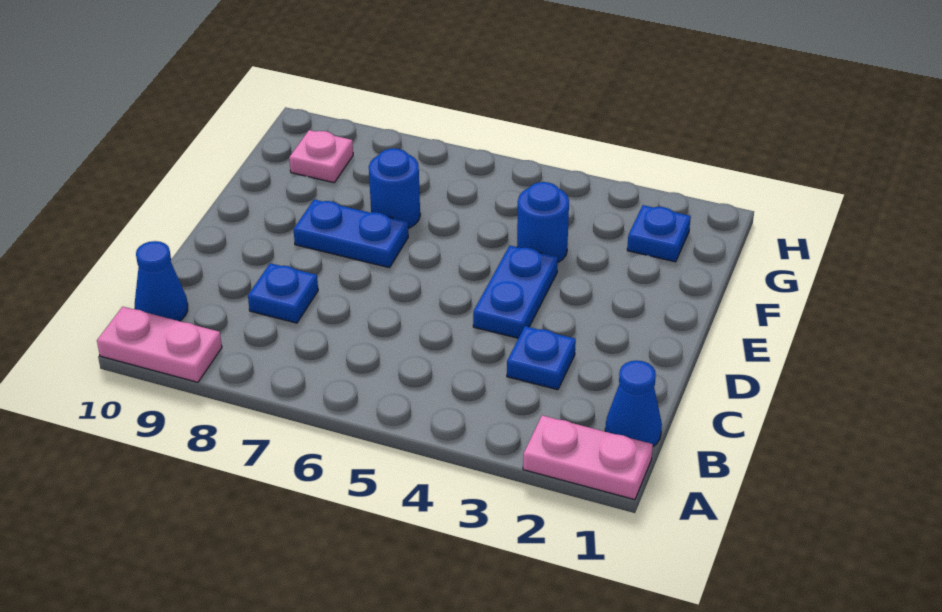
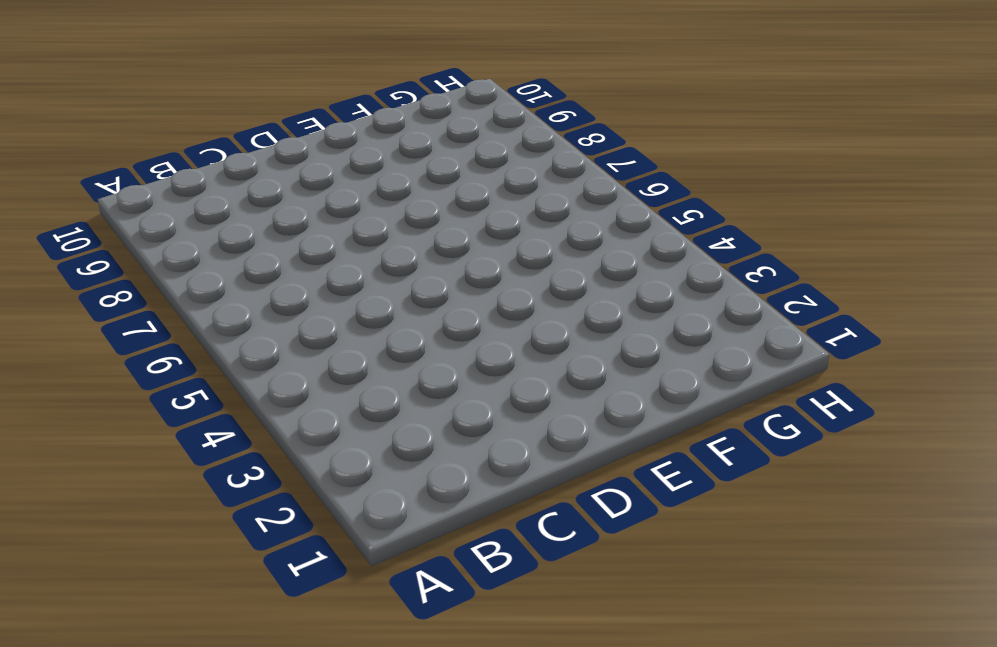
none -> pink 1x2 plate [523,415,653,500]
none -> pink 1x2 plate [97,307,222,382]
none -> blue 1x1 cone [605,360,662,446]

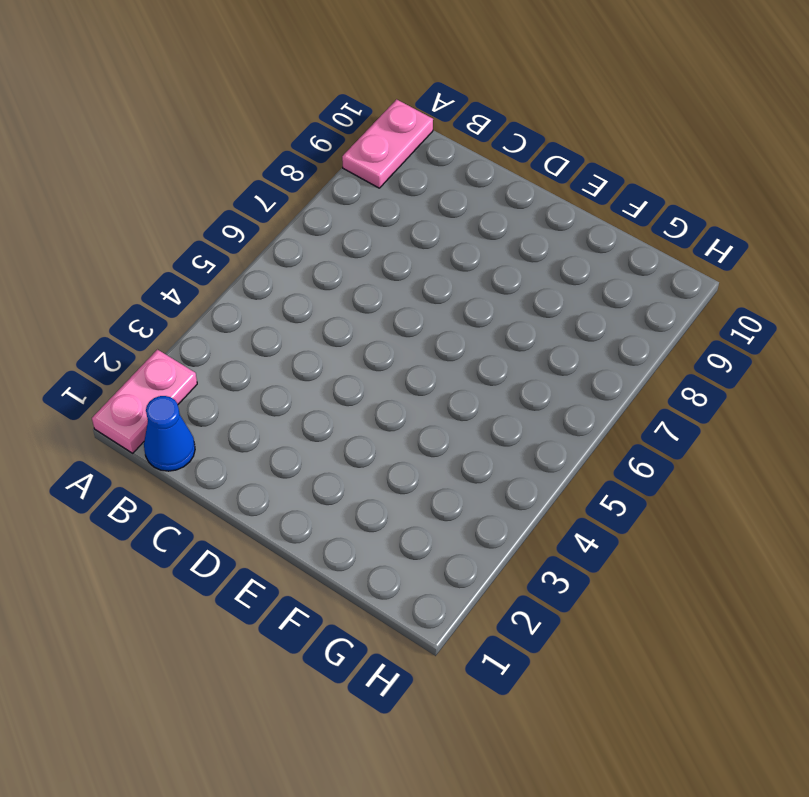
none -> blue 1x1 cone [135,241,188,321]
none -> blue 1x1 plate [507,326,576,390]
none -> blue 1x1 plate [248,263,318,323]

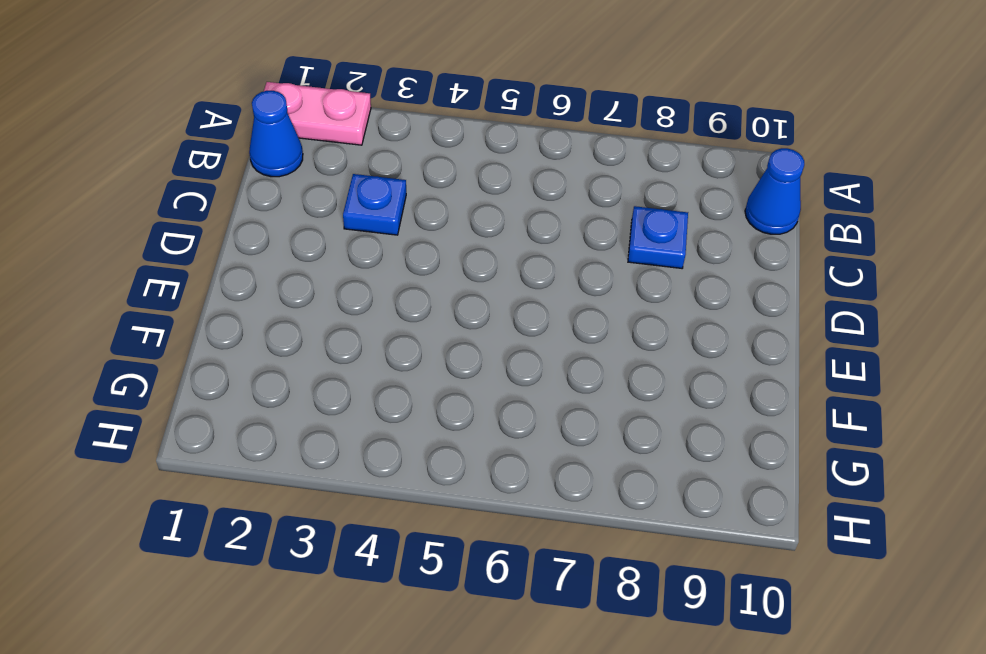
none -> pink 1x2 plate [97,307,222,382]
none -> blue 1x2 plate [473,246,558,338]
none -> blue 1x2 plate [293,199,408,268]

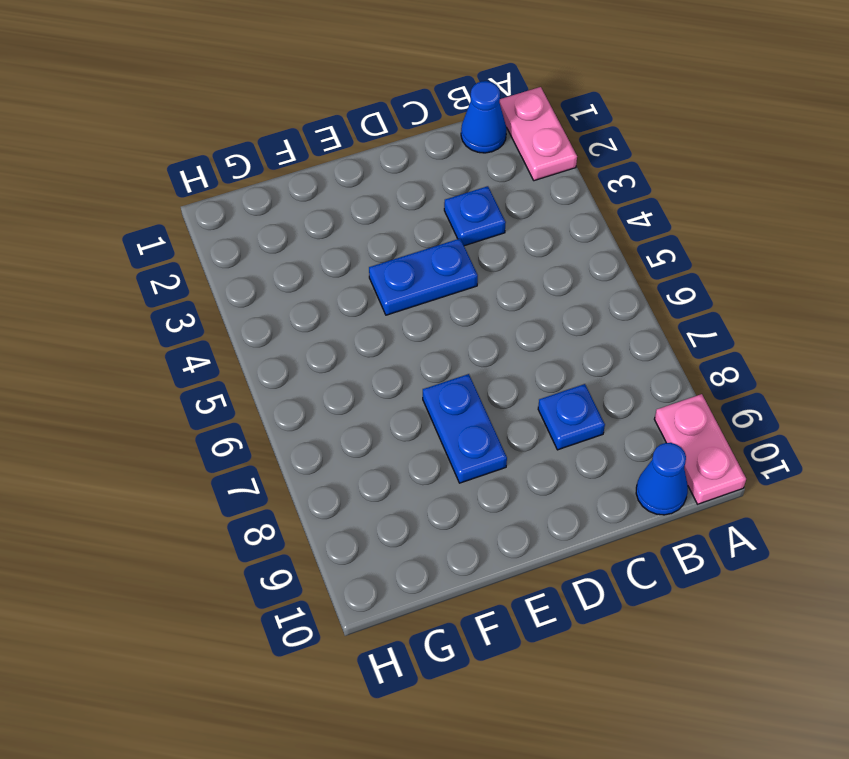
none -> blue 1x1 round brick [517,182,569,262]
none -> blue 1x1 round brick [369,148,420,228]
none -> blue 1x1 plate [627,205,691,262]

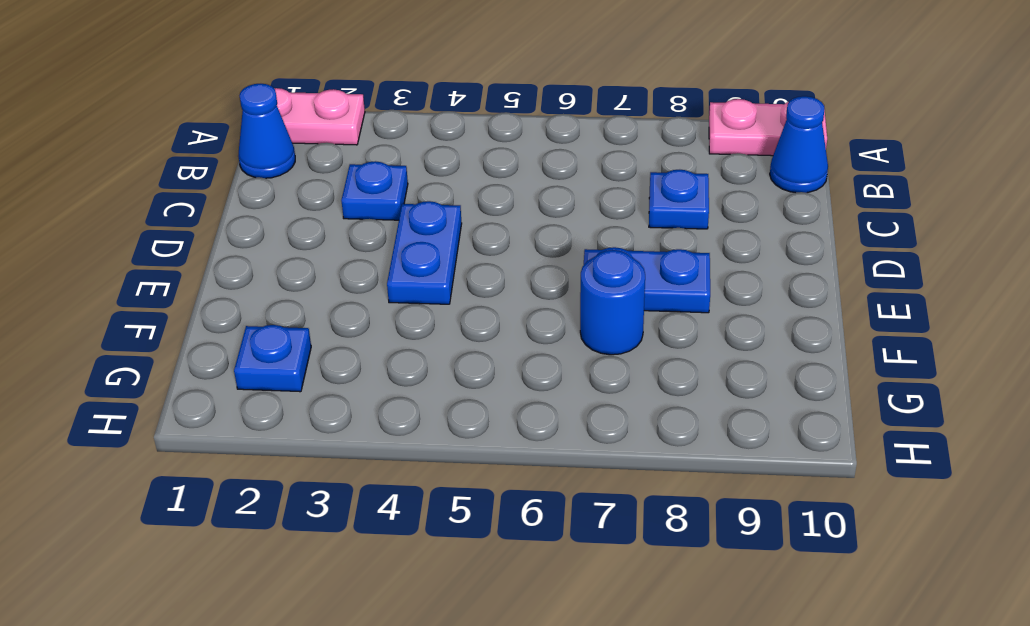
none -> blue 1x1 round brick [517,182,569,262]
none -> pink 1x1 plate [289,130,353,183]

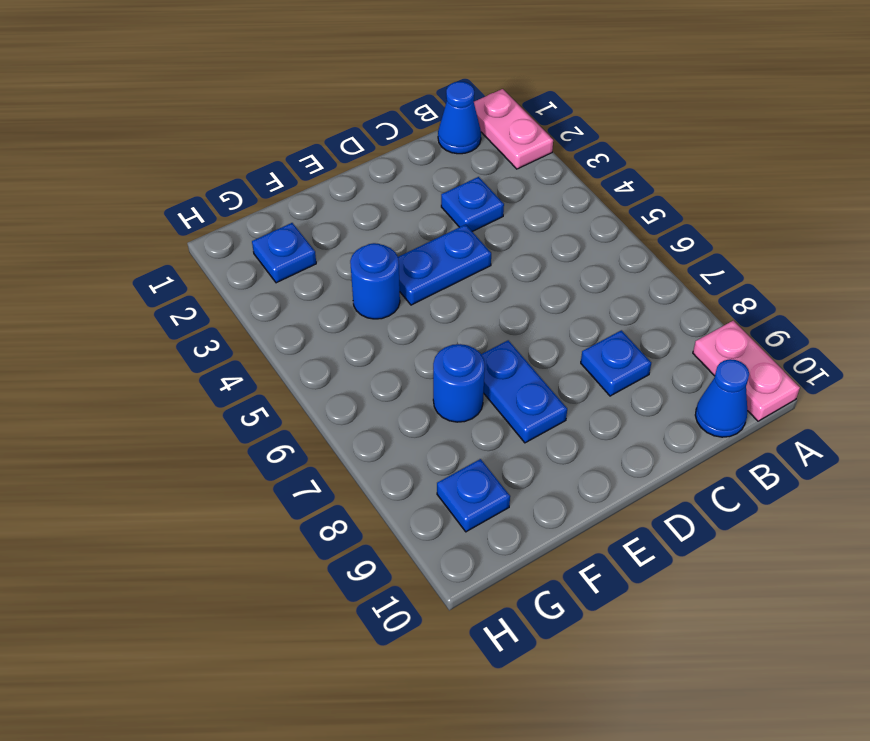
blue 1x1 plate [437,459,510,532] -> pink 1x1 plate [289,130,353,183]

